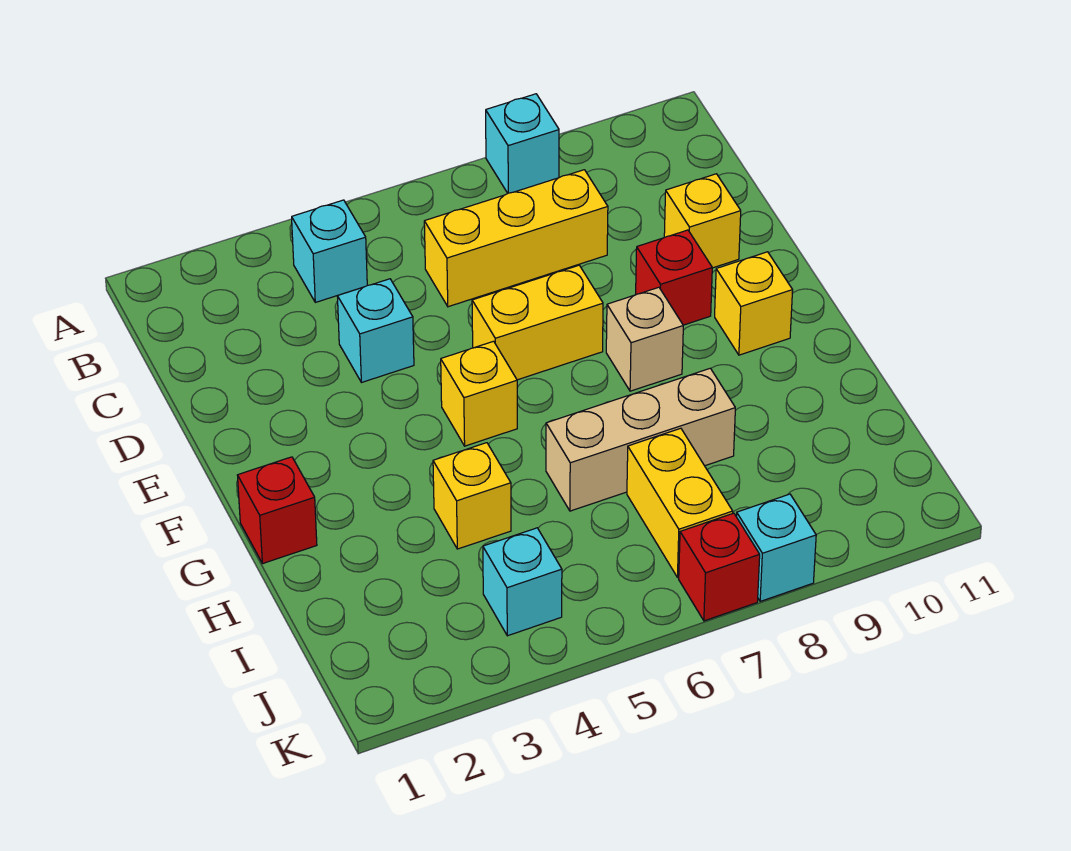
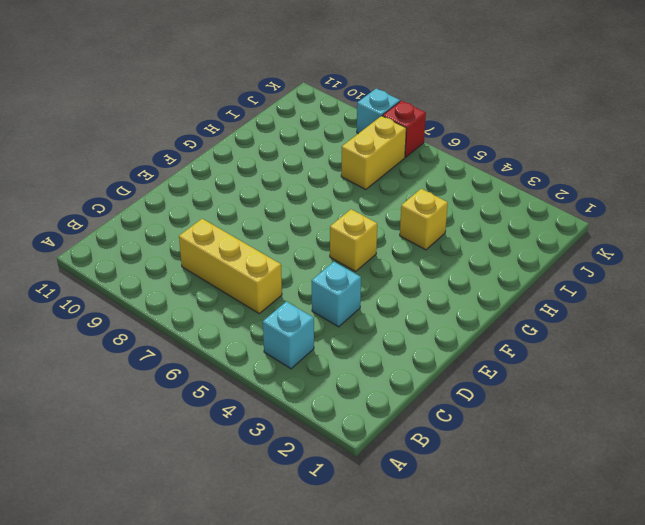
none -> cyan 1x1 brick [486,94,559,193]
none -> yellow 1x1 brick [664,174,741,268]
none -> yellow 1x2 brick [472,265,603,380]

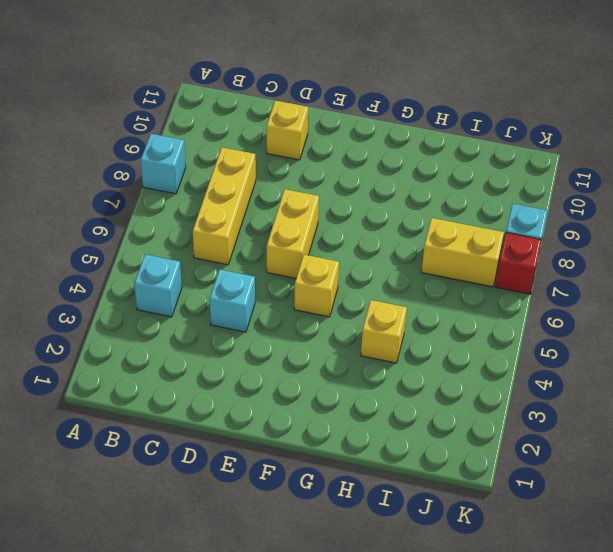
none -> red 1x1 brick [636,230,712,325]
none -> tan 1x1 brick [606,287,683,391]
none -> yellow 1x1 brick [715,252,793,355]

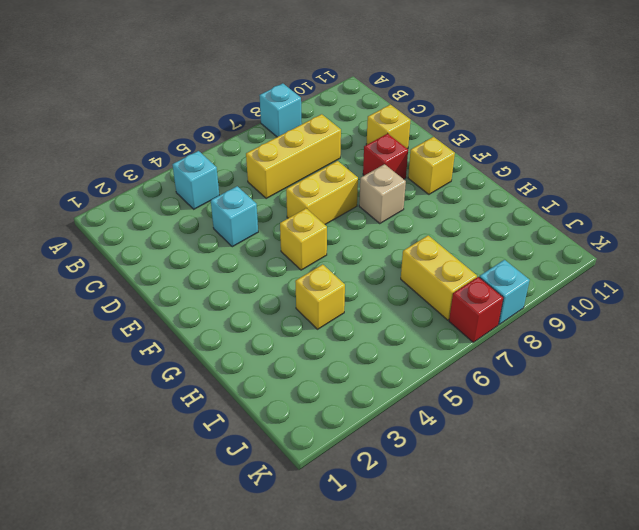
none -> red 1x1 brick [237,457,317,564]
none -> tan 1x3 brick [546,368,735,511]
none -> cyan 1x1 brick [483,528,562,636]

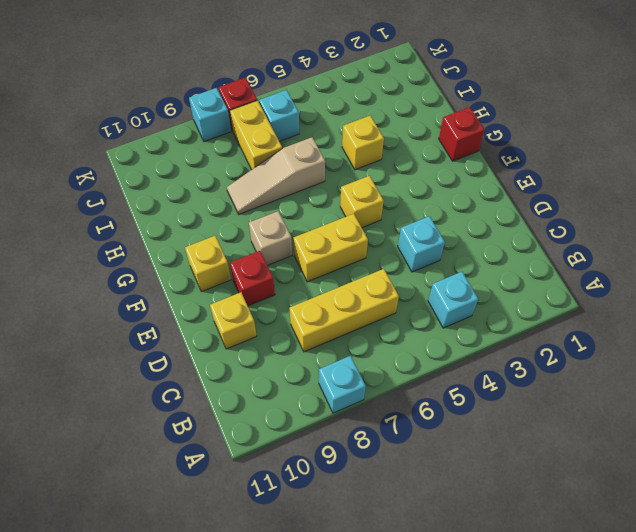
tan 1x3 slope [227,137,325,214] -> tan 1x3 brick [546,368,735,511]
cyan 1x1 brick [259,90,299,141] -> cyan 1x1 brick moved to [483,528,562,636]

